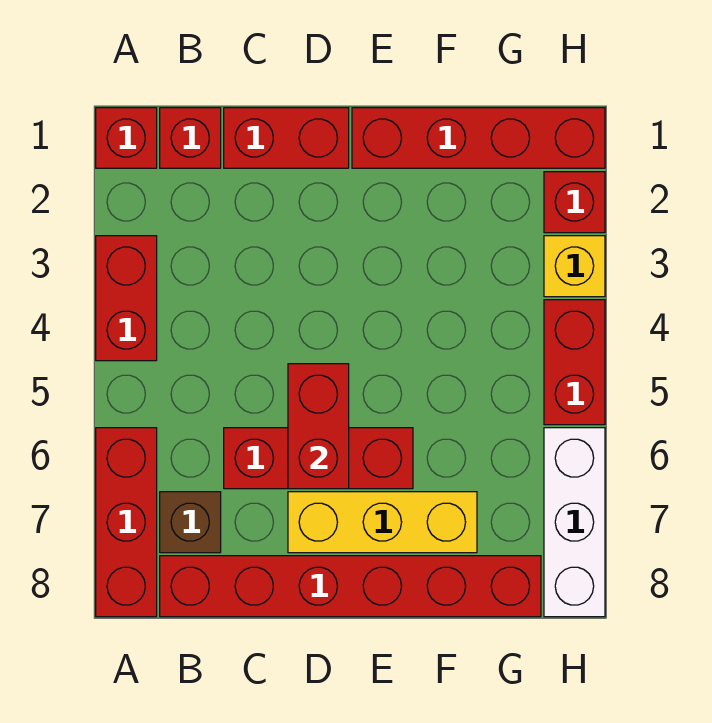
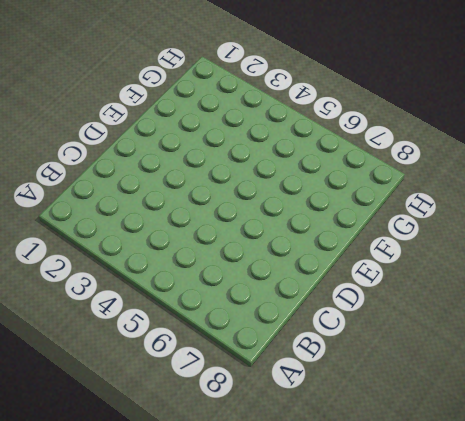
none -> red 1x1 brick [96,108,157,168]
none -> red 1x2 brick [96,236,157,361]
none -> red 1x3 brick [96,428,157,617]

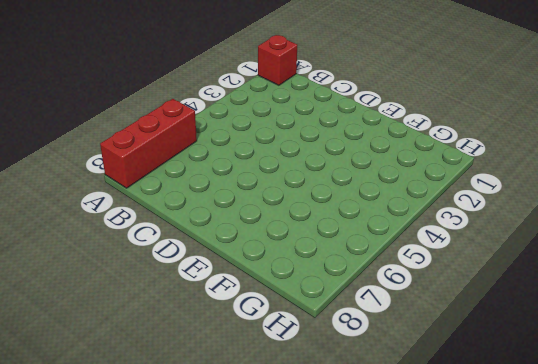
none -> red 1x2 brick [96,236,157,361]
none -> red 1x1 brick [160,108,221,168]
none -> brown 1x1 brick [160,492,221,553]

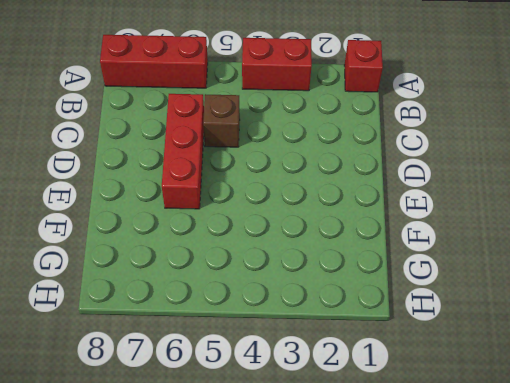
brown 1x1 brick [203,94,240,147] -> brown 1x1 brick moved to [160,492,221,553]
none -> red 1x1 brick [160,108,221,168]
none -> red 1x6 brick [160,556,541,617]
none -> red 1x2 brick [224,108,349,168]

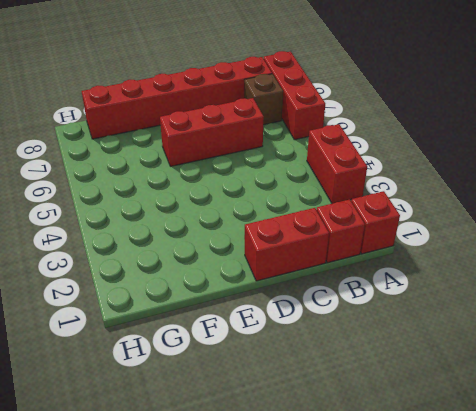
none -> yellow 1x3 brick [288,492,477,553]
none -> red 1x4 brick [352,108,605,168]
none -> red 1x1 brick [544,172,605,233]

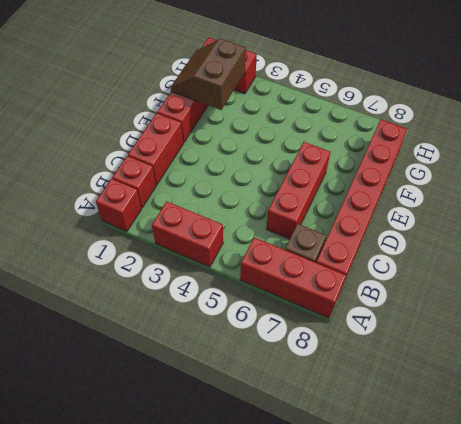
brown 2x2 slope [171,39,246,110] -> none
none -> yellow 1x3 brick [288,492,477,553]
none -> yellow 1x1 brick [544,236,605,297]
none -> red 1x2 brick [544,300,605,425]

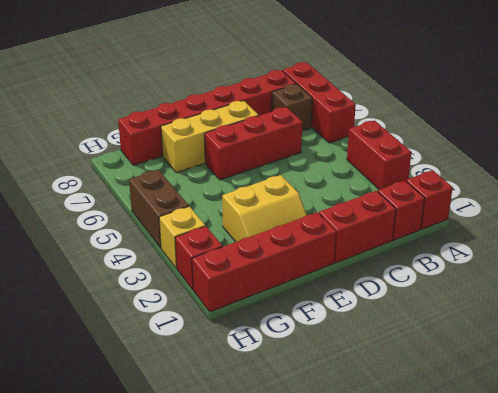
yellow 2x2 slope [222,175,307,242] -> none
brown 1x2 brick [129,169,189,248] -> red 1x2 brick [544,300,605,425]
none -> white 1x3 brick [544,428,605,617]
none -> red 1x2 brick [288,364,349,489]

